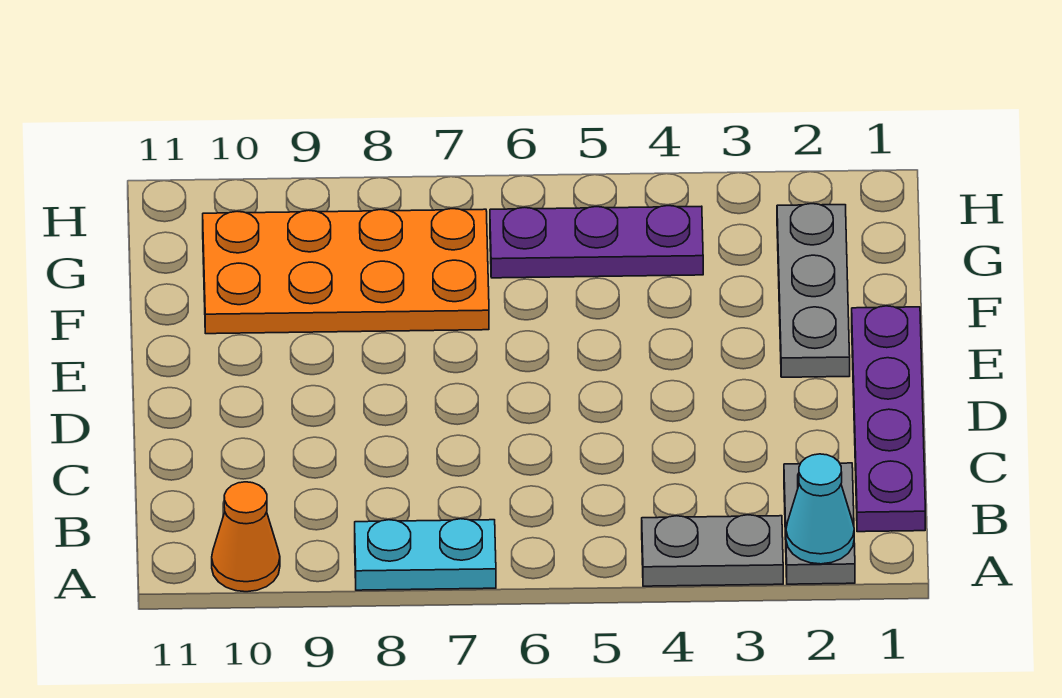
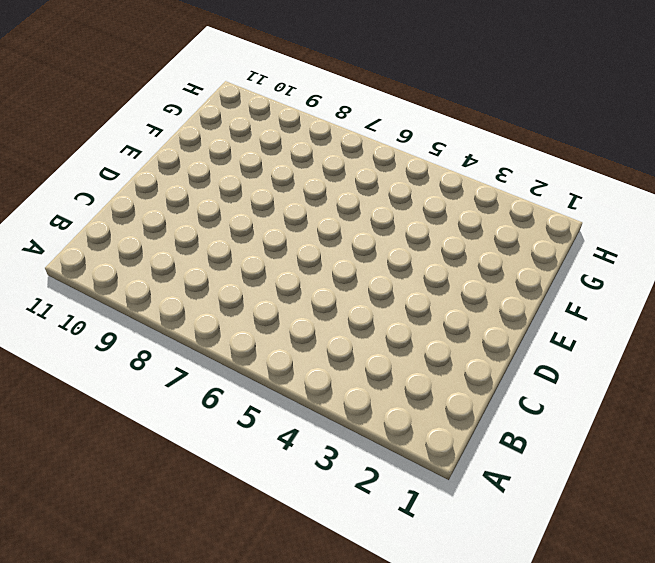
none -> grey 1x2 plate [784,463,855,584]
none -> grey 1x2 plate [642,515,783,586]

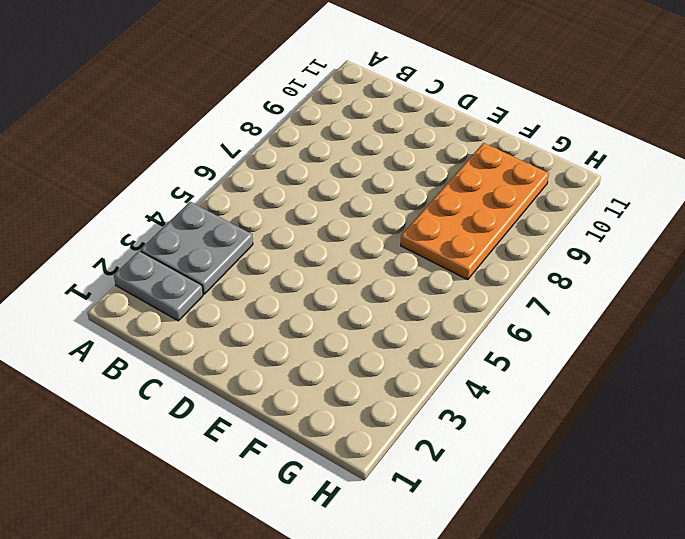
grey 2x2 plate [141,202,253,294] -> grey 1x2 plate [642,515,783,586]
none -> cyan 1x2 plate [355,519,496,590]
none -> orange 1x1 cone [212,482,280,592]

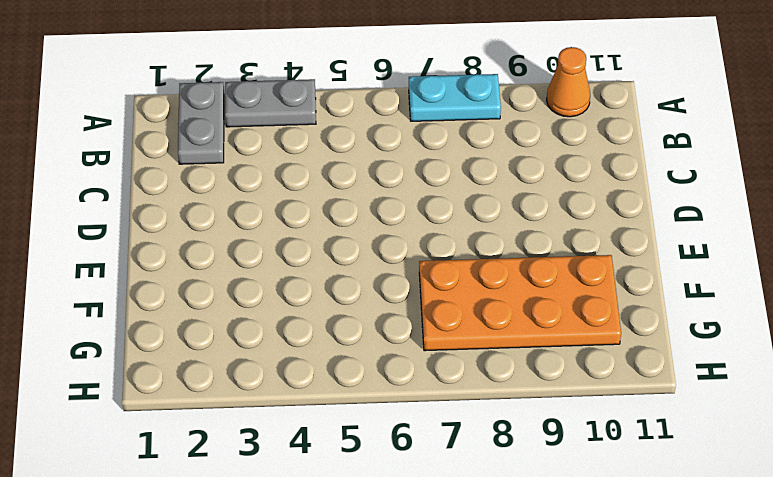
none -> purple 1x4 plate [852,306,925,532]
none -> grey 1x3 plate [777,204,850,377]

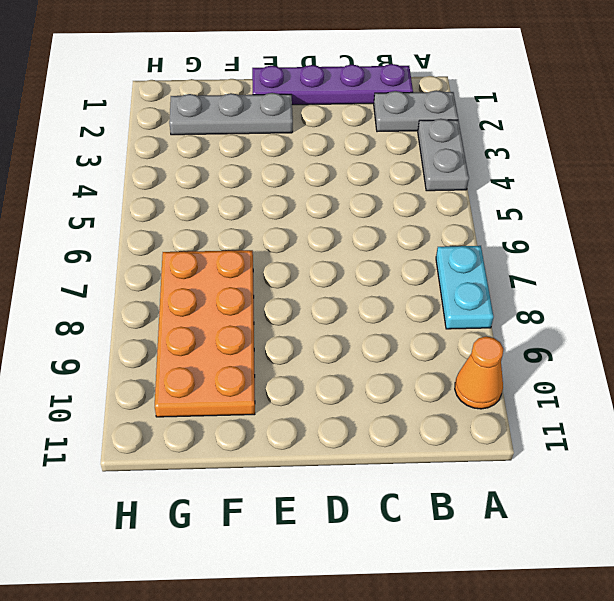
none -> purple 1x3 plate [490,206,703,278]
none -> cyan 1x1 cone [786,454,854,564]

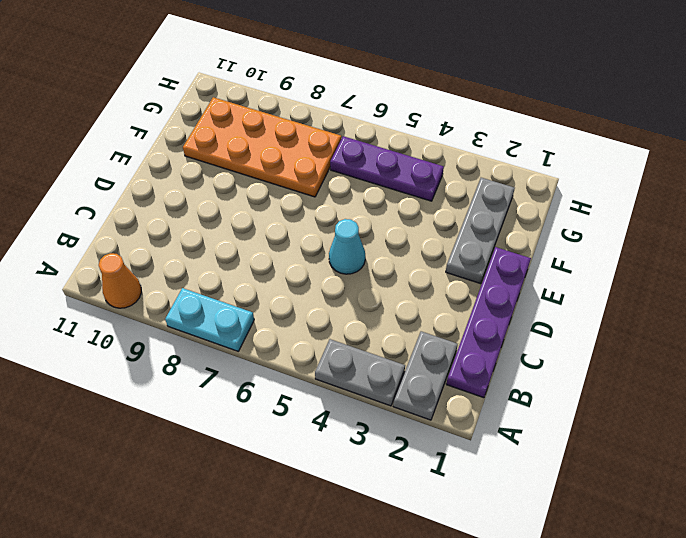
cyan 1x1 cone [329,219,365,274] -> cyan 1x1 cone moved to [786,454,854,564]

